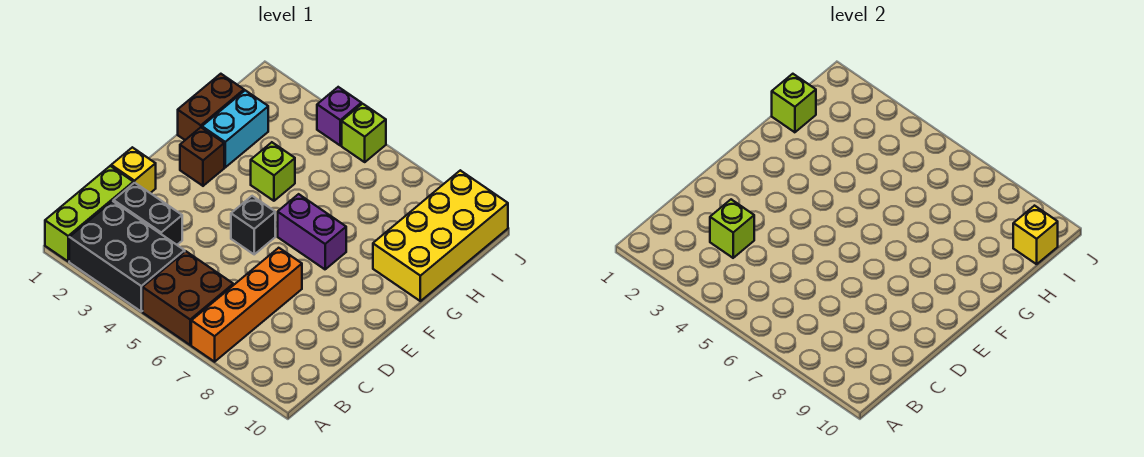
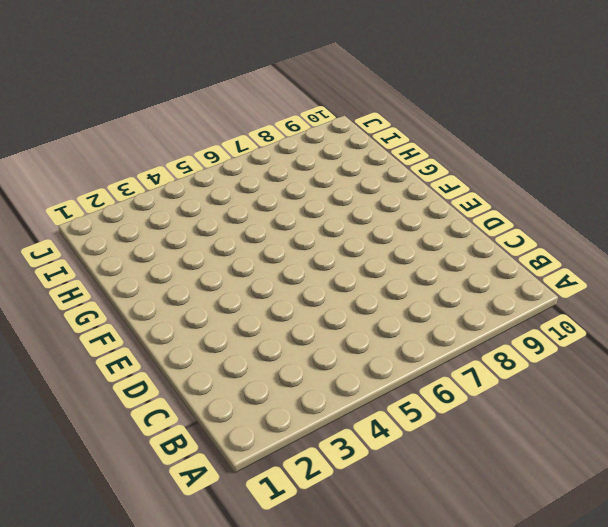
none -> lime 1x3 brick [45,166,133,261]
none -> black 2x3 brick [69,201,185,311]
none -> brown 2x2 brick [143,251,233,345]

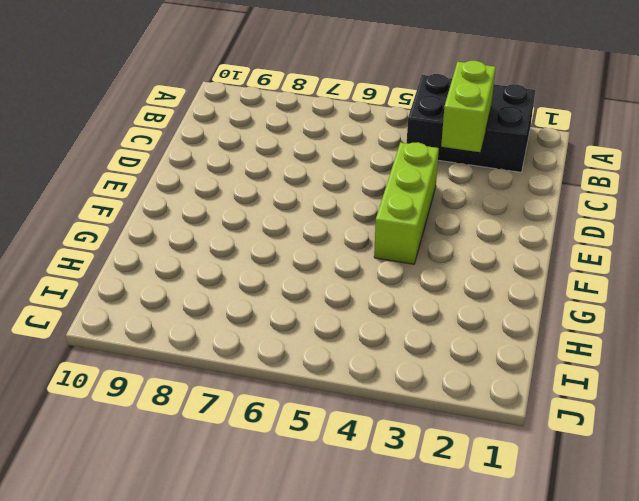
lime 1x2 brick [441,61,496,152] -> lime 1x1 brick [710,199,754,258]
lime 1x3 brick [374,142,439,264] -> lime 1x3 brick moved to [45,166,133,261]
none -> brown 2x2 brick [143,251,233,345]
none -> orange 1x4 brick [191,248,302,362]
none -> black 1x2 brick [114,183,182,245]

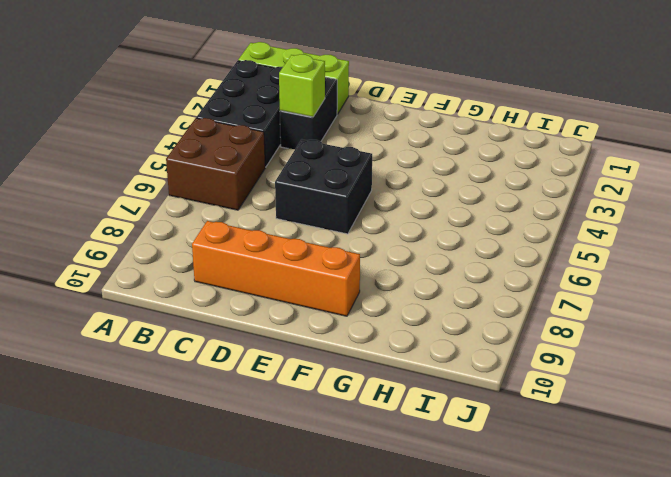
orange 1x4 brick [192,221,360,316] -> orange 1x4 brick moved to [191,248,302,362]
black 2x2 brick [275,139,372,234] -> black 1x1 brick [231,196,275,254]
none -> yellow 1x1 brick [111,147,156,193]
none -> brown 1x1 brick [180,127,224,186]
none -> purple 1x2 brick [278,194,346,269]

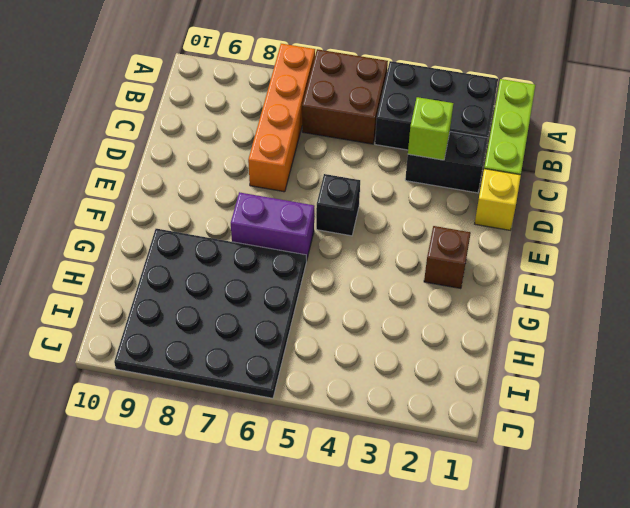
black 4x4 plate [114,229,306,398] -> yellow 2x4 brick [373,170,508,301]
none -> brown 1x2 brick [178,74,244,140]
none -> cyan 1x2 brick [202,90,268,167]
none -> lime 1x1 brick [251,142,295,201]

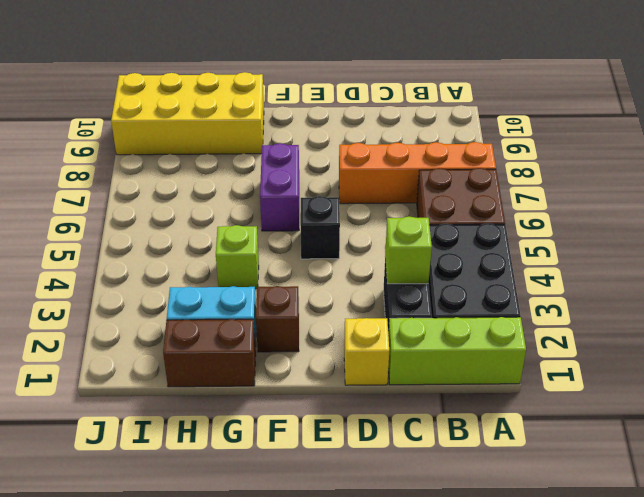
none -> purple 1x1 brick [317,87,361,145]
none -> lime 1x1 brick [342,104,386,162]
none -> lime 1x1 brick [772,74,816,132]

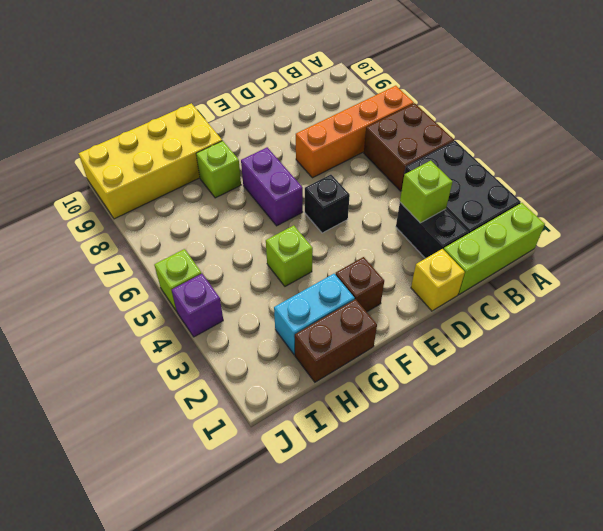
lime 1x1 brick [196,141,241,198] -> lime 1x1 brick moved to [772,74,816,132]
none -> yellow 1x1 brick [1013,206,1058,264]

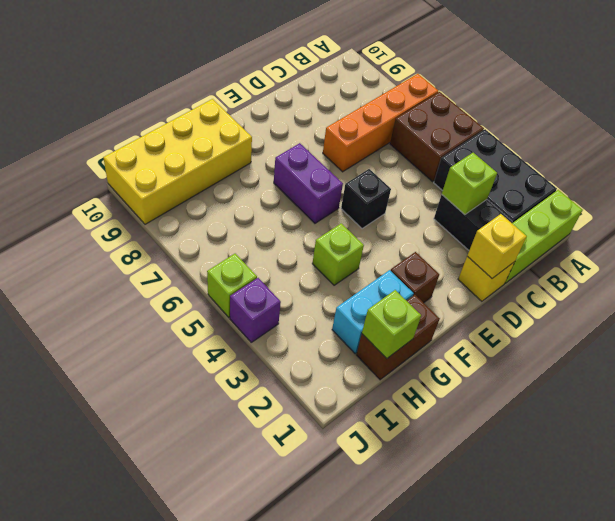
yellow 1x1 brick [467,214,527,278] -> yellow 1x1 brick moved to [1013,206,1058,264]

